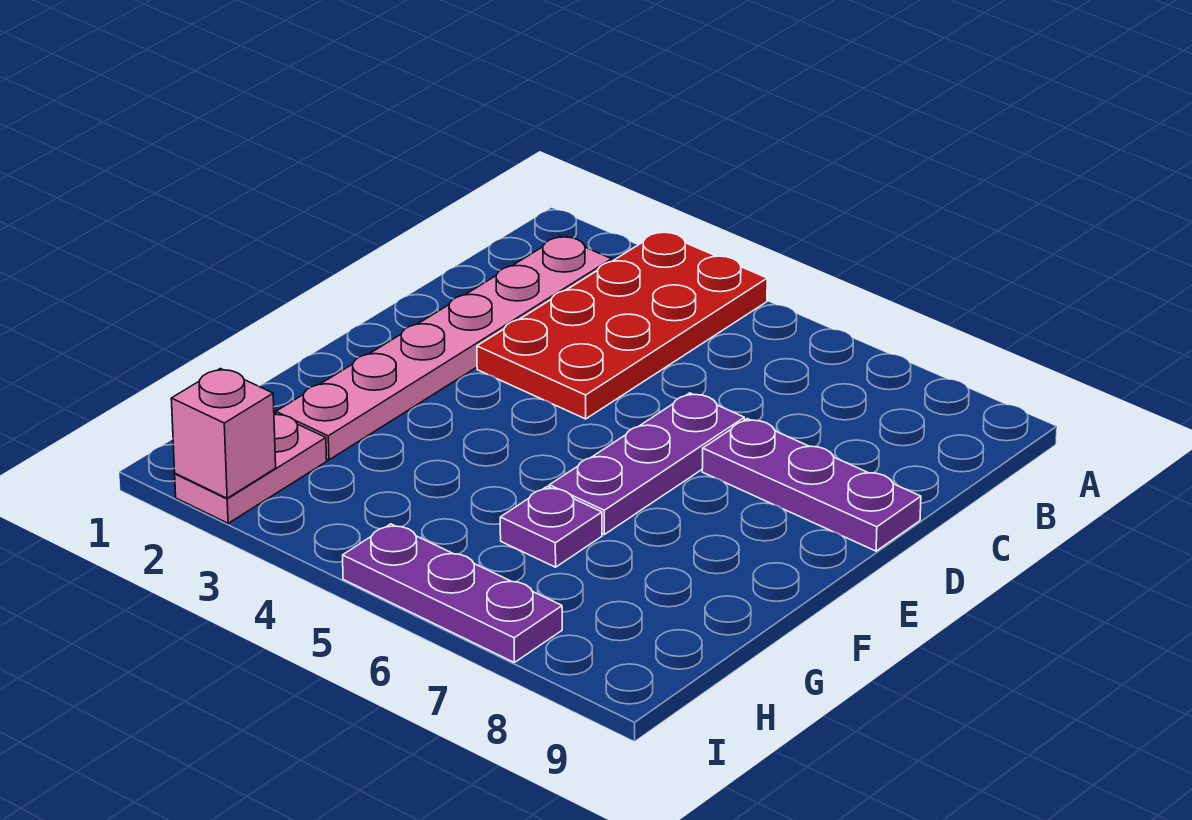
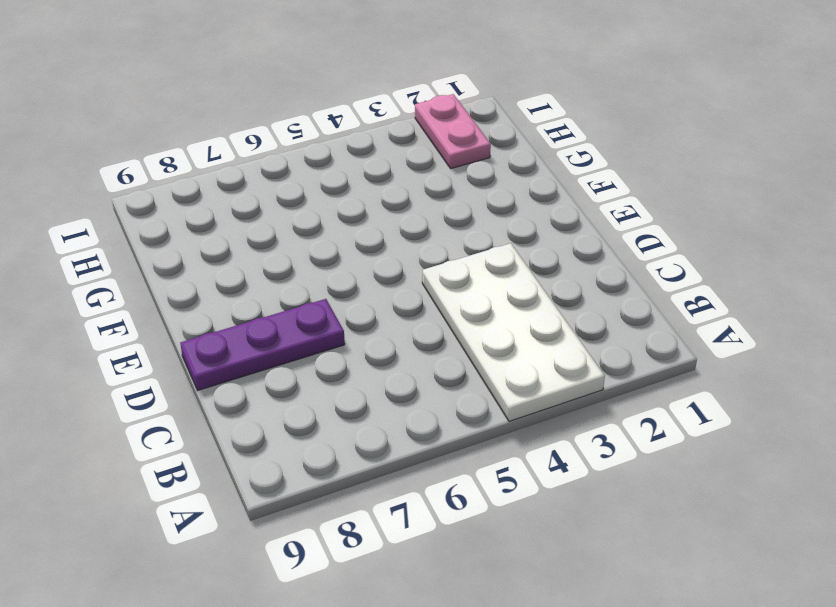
white 2x4 plate [422,243,605,421] -> red 2x4 plate [477,232,767,419]
none -> pink 1x6 plate [276,236,612,460]
none -> purple 1x3 plate [549,393,744,534]

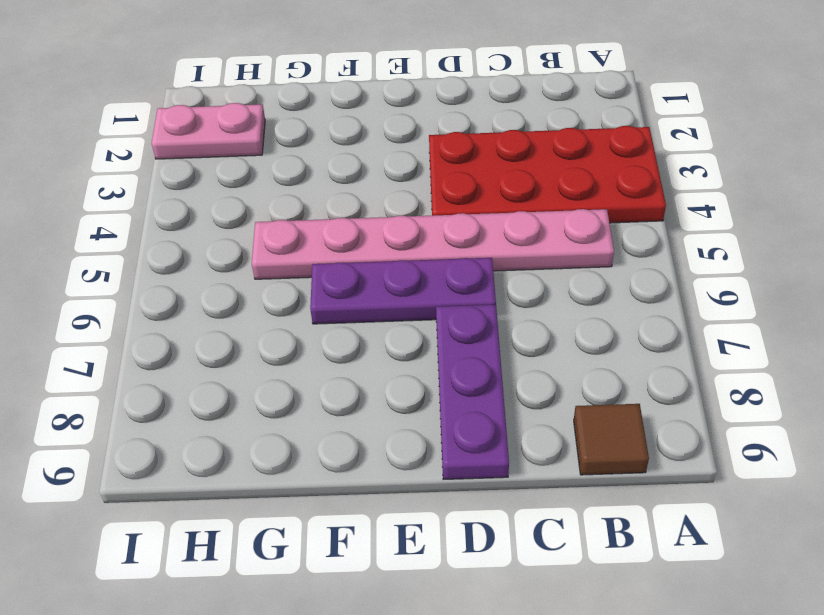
pink 1x6 plate [252,209,614,279] -> pink 1x6 plate moved to [276,236,612,460]
brown 1x1 tile [574,404,649,475] -> none
none -> purple 1x1 plate [500,487,602,567]
none -> purple 1x3 plate [343,524,562,662]

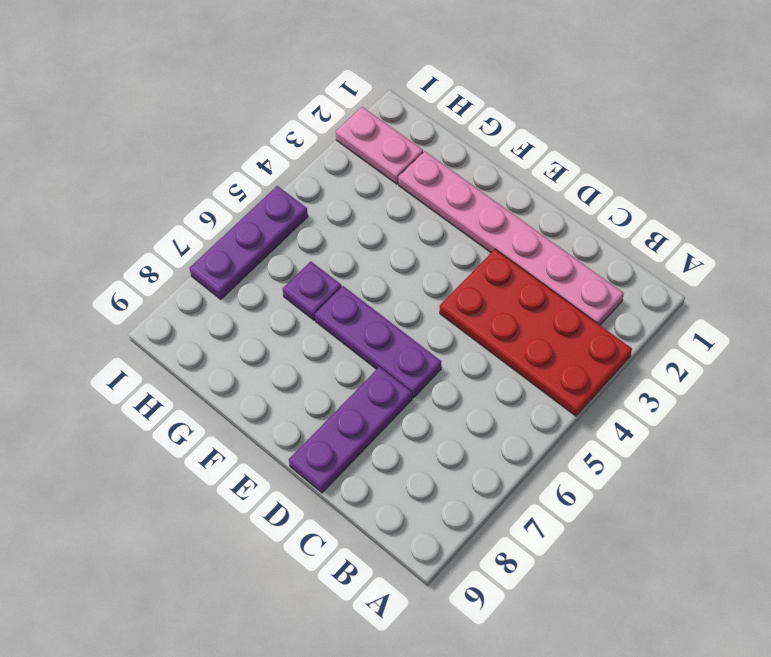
none -> pink 1x1 brick [171,369,276,498]

